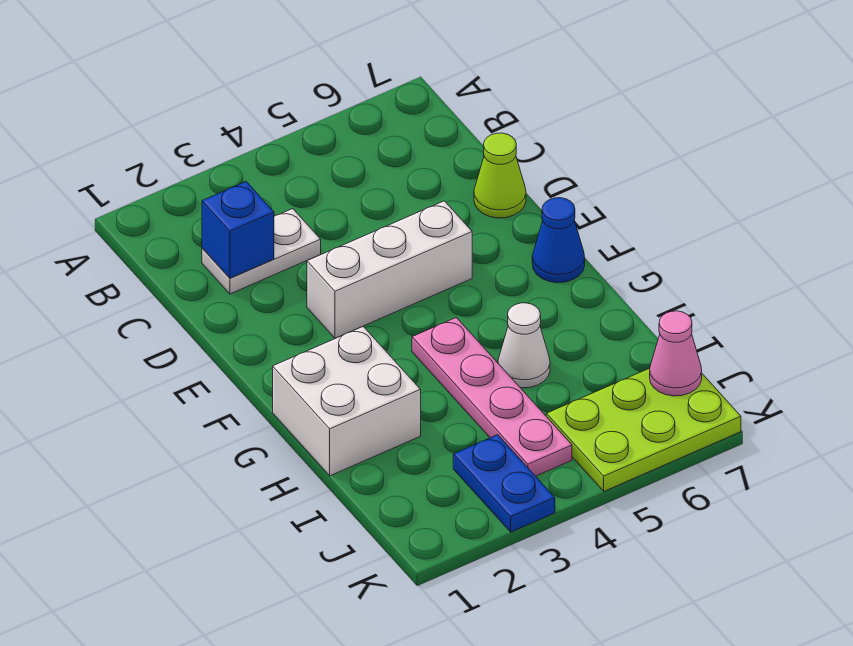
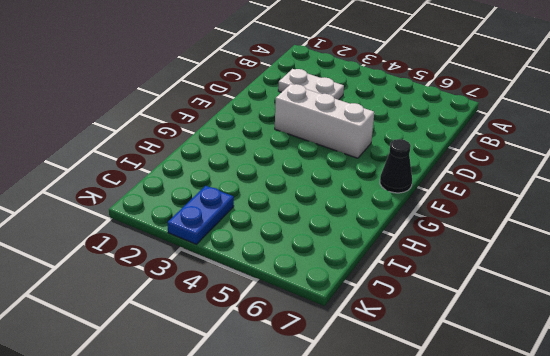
black 1x1 cone [380,139,412,193] -> blue 1x1 cone [532,198,585,283]
none -> lime 1x1 cone [474,133,526,218]
none -> white 2x2 brick [273,326,421,476]

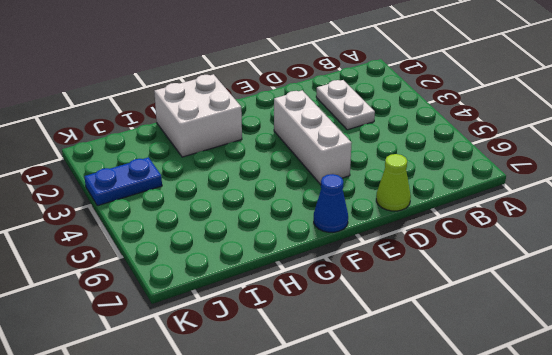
none -> pink 1x4 plate [412,317,572,476]
none -> white 1x1 cone [498,303,550,388]

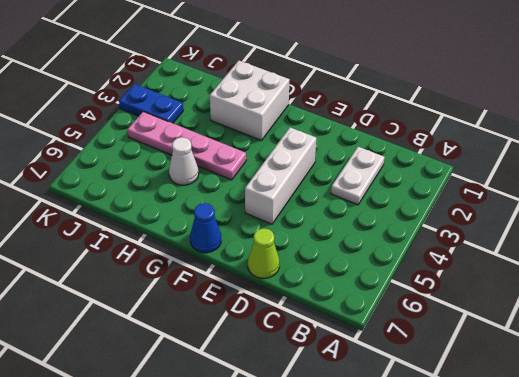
none -> lime 2x3 plate [546,368,741,491]
none -> blue 1x1 brick [202,182,274,278]

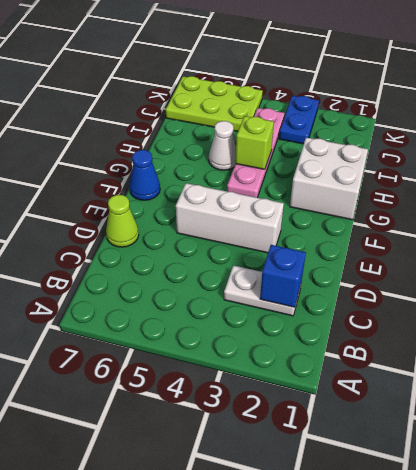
lime 1x1 brick [235,116,274,169] -> none
none -> pink 1x1 cone [650,311,702,396]

